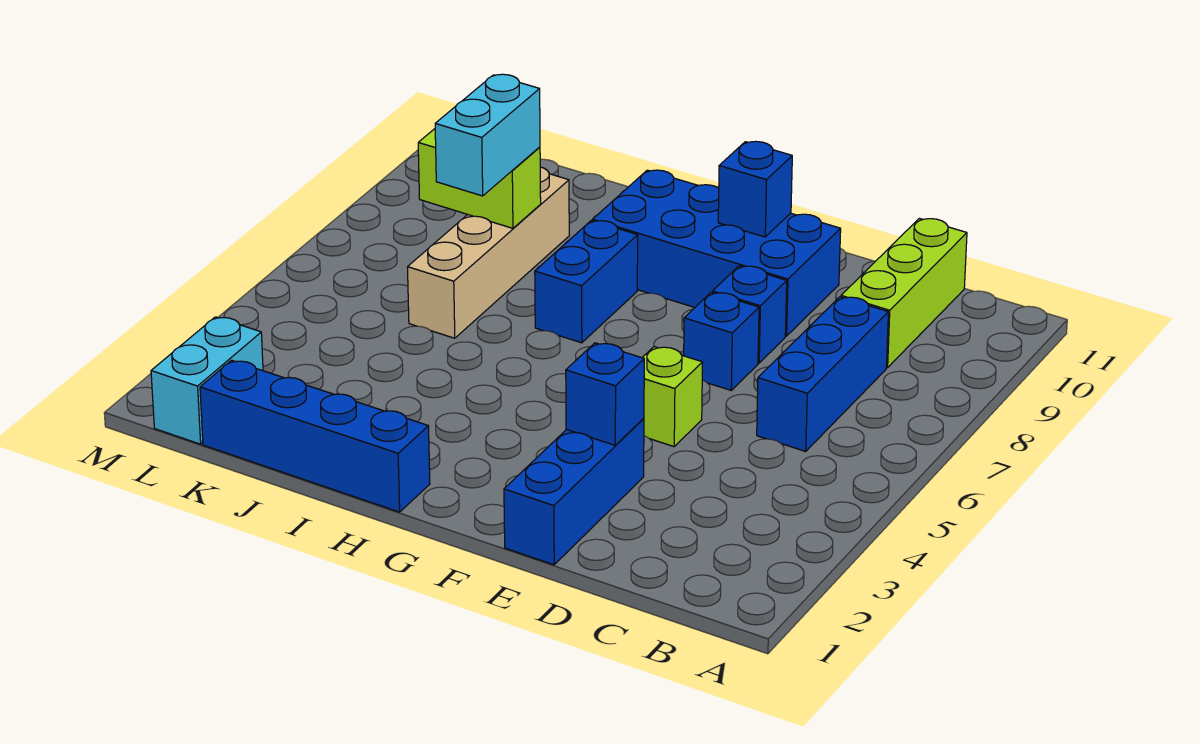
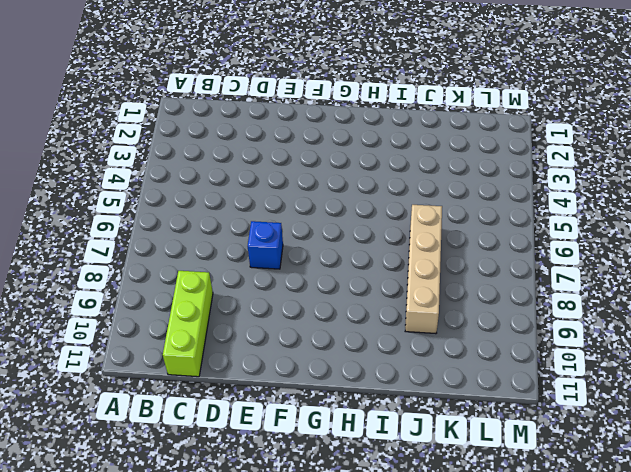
none -> blue 1x3 brick [757,297,888,451]
none -> blue 1x3 brick [504,418,644,565]
none -> lime 1x1 brick [642,347,703,447]

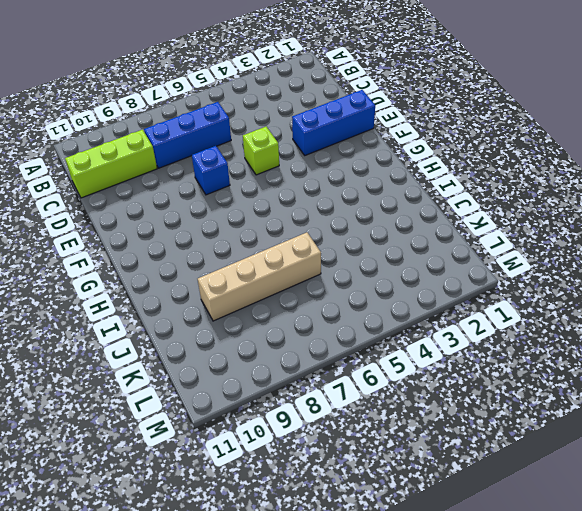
none -> blue 1x1 brick [712,266,787,363]
none -> blue 2x4 brick [593,170,841,336]
none -> blue 1x4 brick [200,360,430,512]

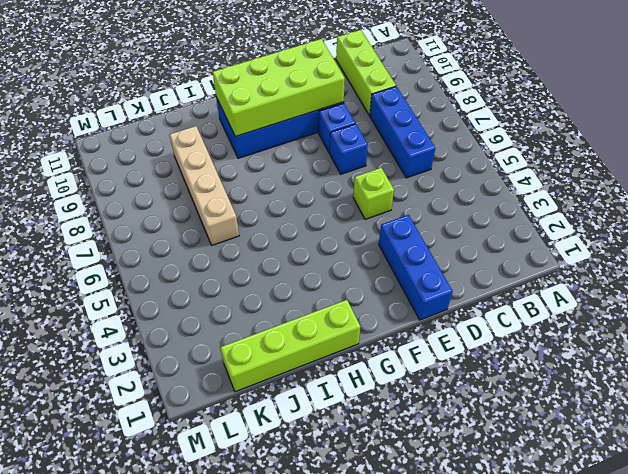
lime 2x4 brick [213,39,345,136] -> blue 1x1 brick [718,141,792,237]
lime 1x4 brick [220,300,360,392] -> blue 1x4 brick [200,360,430,512]
none -> blue 1x2 brick [535,220,638,343]
none -> cyan 1x2 brick [151,317,263,444]
none -> blue 1x1 brick [566,343,644,445]

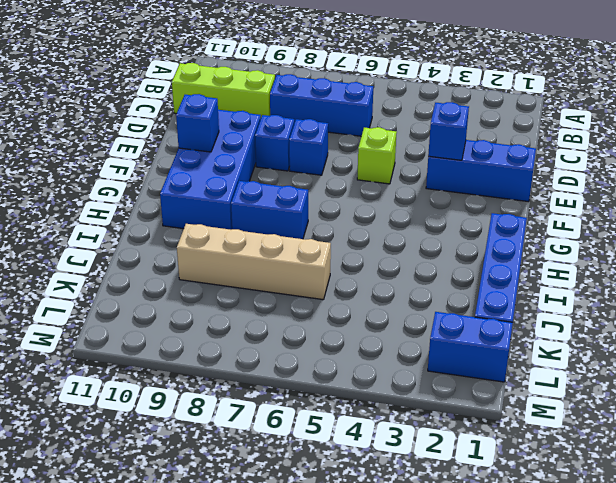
blue 1x2 brick [428,312,513,382] -> cyan 1x2 brick [151,317,263,444]
none -> lime 1x2 brick [418,129,541,228]
none -> cyan 1x2 brick [435,74,540,196]

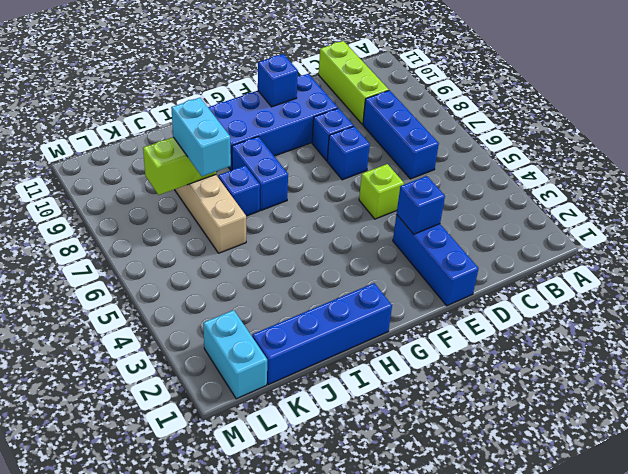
blue 1x1 brick [218,166,260,216] -> none

